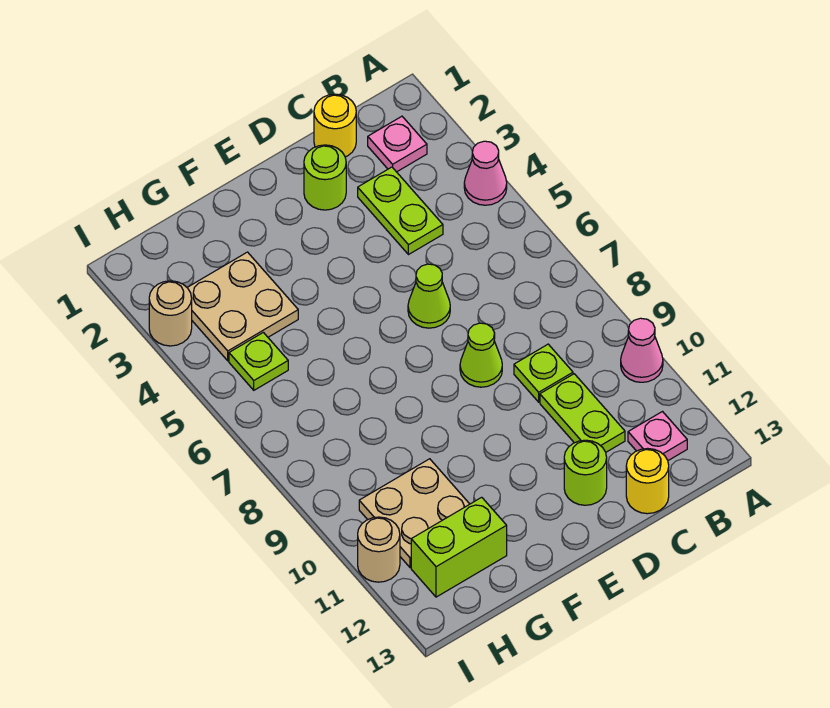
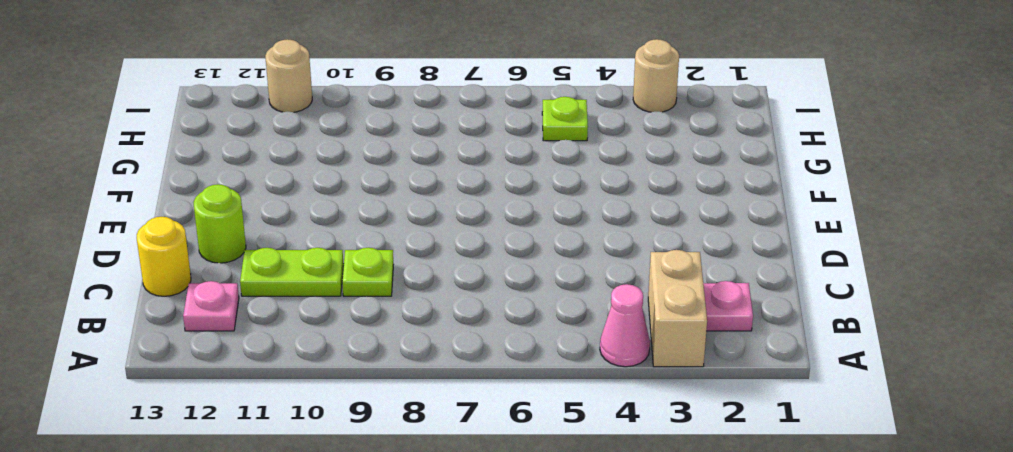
tan 1x2 brick [648,250,707,367] -> none
none -> pink 1x1 cone [621,318,663,382]
none -> yellow 1x1 round brick [314,94,356,157]
none -> lime 1x2 plate [358,167,443,255]

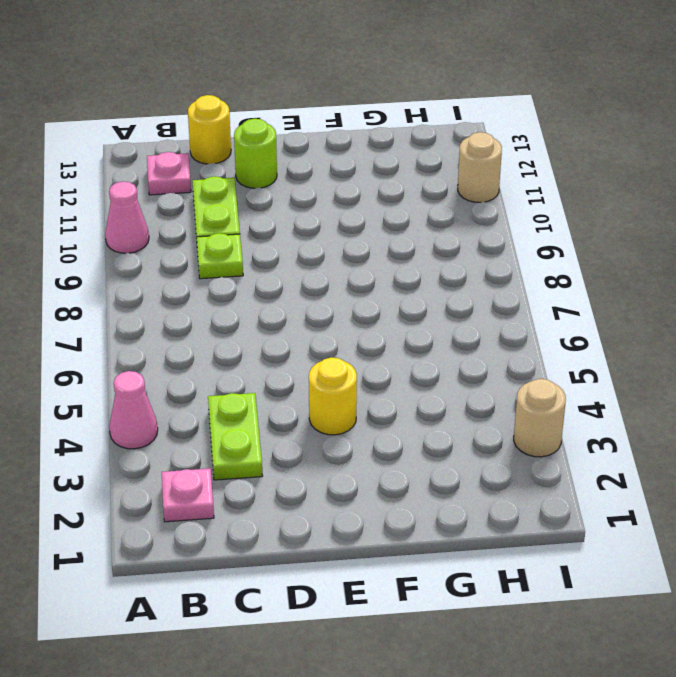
yellow 1x1 round brick [309,357,357,435] -> yellow 1x1 round brick moved to [314,94,356,157]
none -> lime 1x1 round brick [304,145,346,210]
none -> lime 1x1 cone [408,264,450,328]
none -> lime 1x1 cone [460,323,502,387]

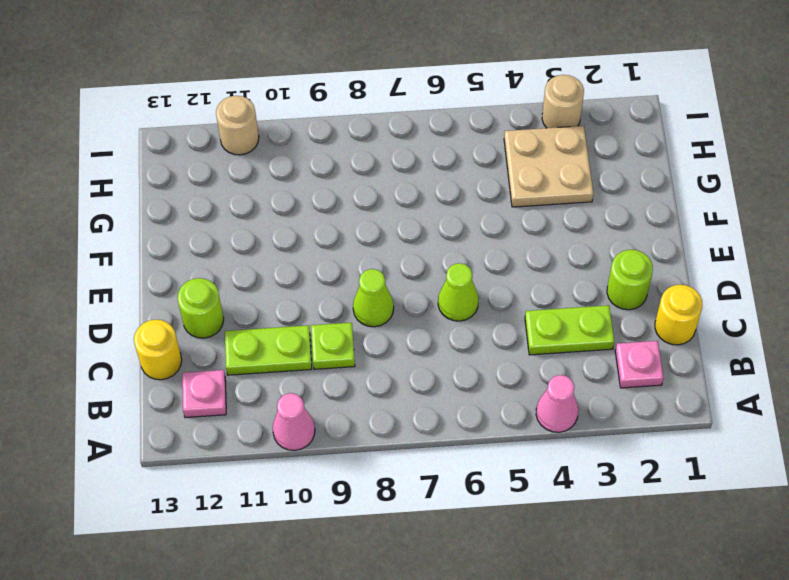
none -> tan 2x2 plate [359,459,469,568]
none -> lime 1x2 brick [411,497,507,597]
none -> lime 1x1 plate [229,332,288,390]

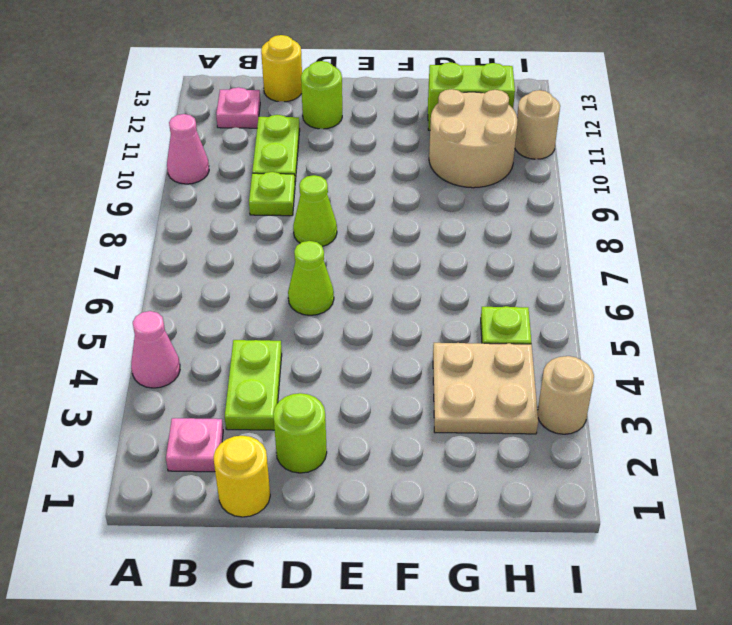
tan 2x2 round brick [429,89,518,188] -> tan 2x2 plate [359,459,469,568]

